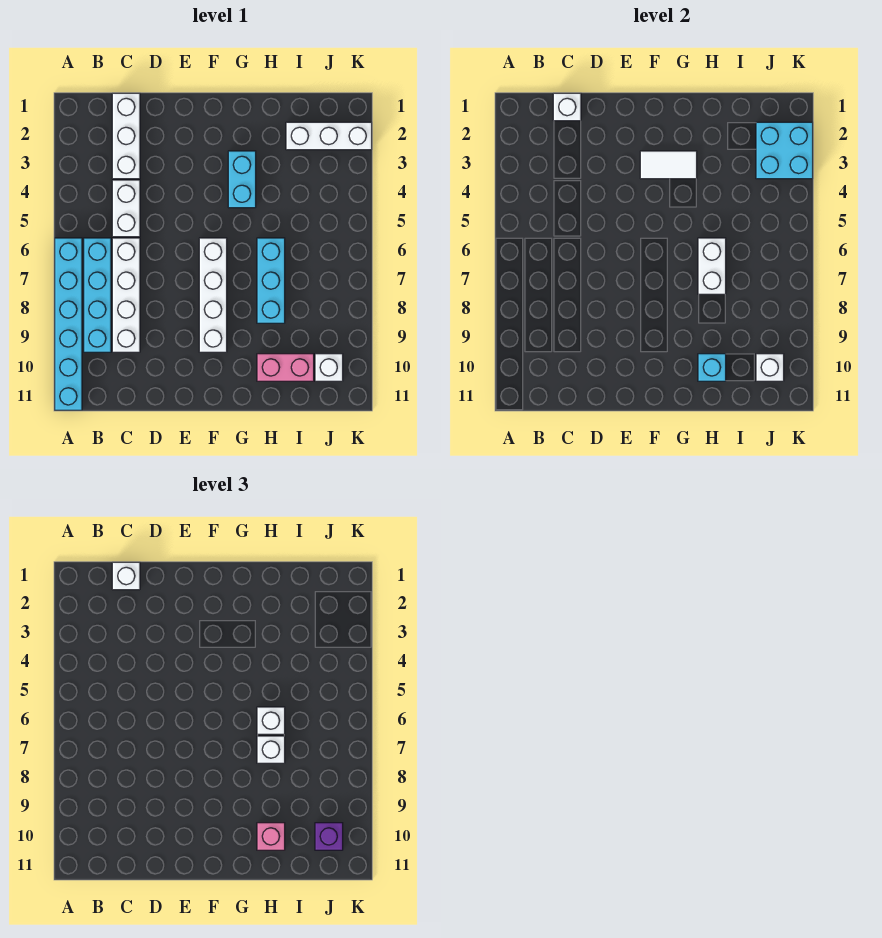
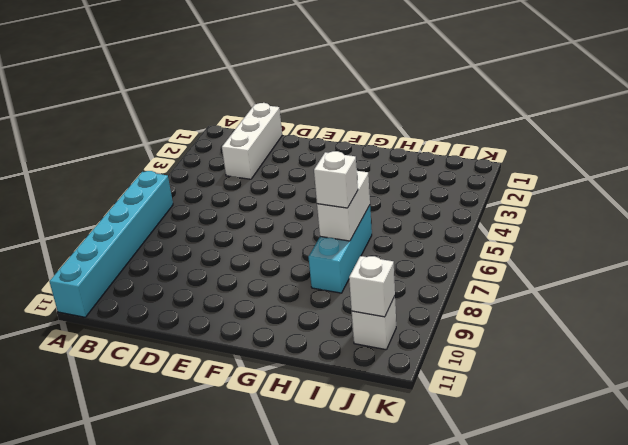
none -> cyan 1x4 brick [84,238,111,352]
none -> white 1x2 brick [112,180,140,237]
none -> white 1x4 brick [112,238,140,352]

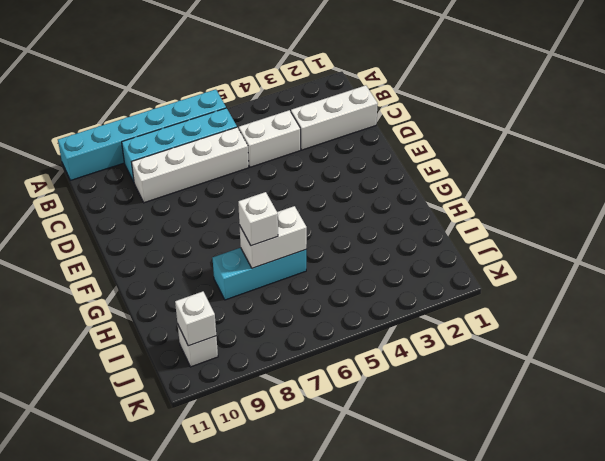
none -> white 1x4 brick [199,238,227,352]
none -> cyan 1x2 brick [228,151,256,208]
none -> pink 1x2 brick [257,354,314,381]

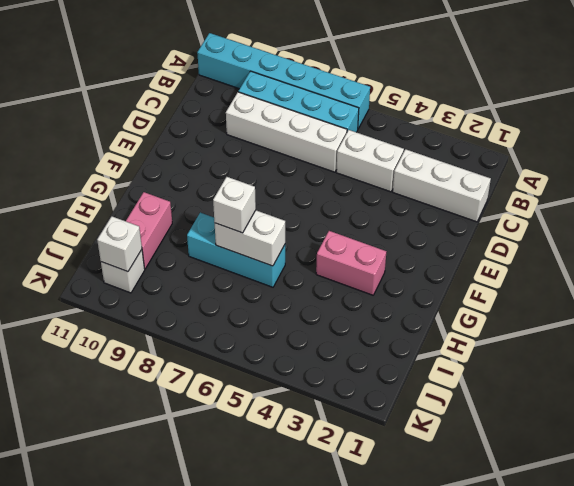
pink 1x2 brick [316,231,386,295] -> cyan 1x2 brick [228,151,256,208]
none -> white 1x4 brick [199,238,227,352]
none -> white 1x3 brick [286,122,372,150]
none -> white 1x1 brick [553,93,581,121]

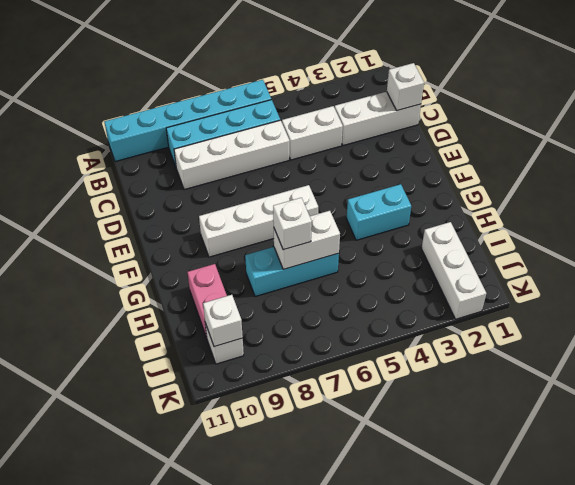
none -> white 1x2 tile [640,151,697,179]
none -> cyan 1x1 brick [698,354,726,381]
none -> cyan 2x2 brick [756,122,813,179]

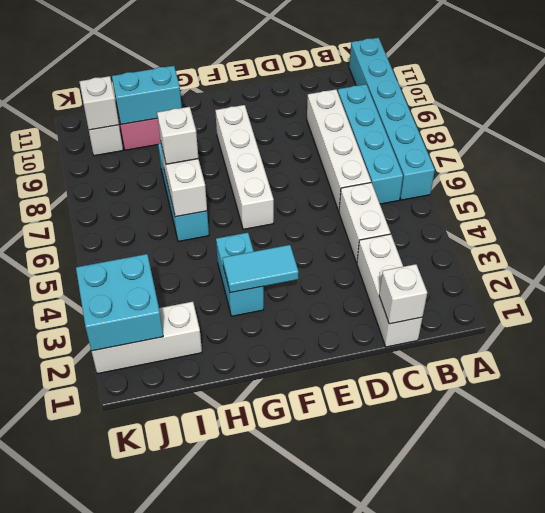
cyan 1x2 tile [223,245,299,293] -> white 1x2 tile [640,151,697,179]
cyan 1x2 brick [112,66,182,124] -> cyan 1x1 brick [698,354,726,381]
none -> white 1x1 brick [112,562,140,590]
none -> white 1x1 brick [257,707,285,734]
none -> pink 1x1 brick [257,823,285,850]

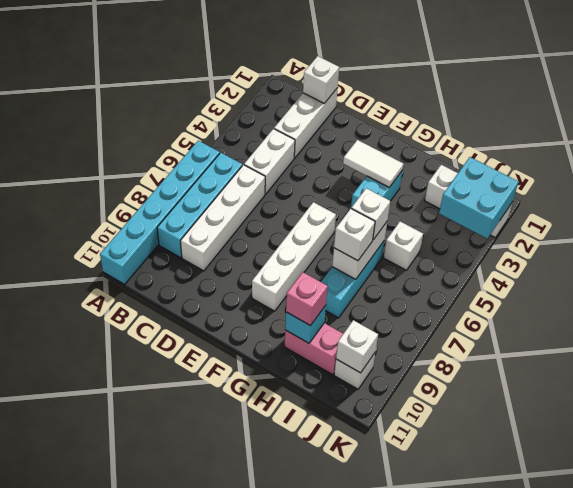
white 1x1 brick [384,221,423,270] -> white 1x1 brick moved to [112,562,140,590]
none -> purple 1x1 brick [315,823,343,850]

